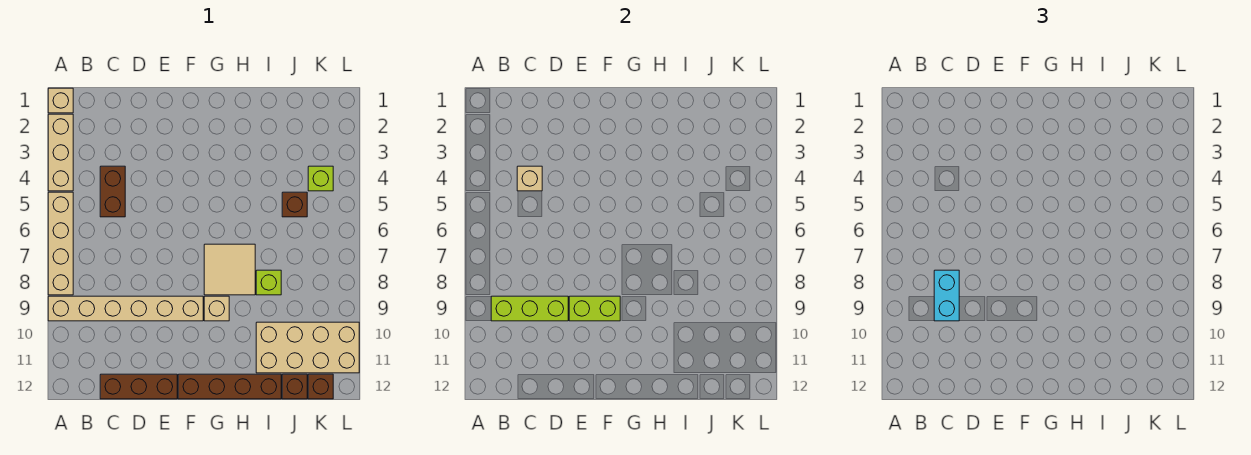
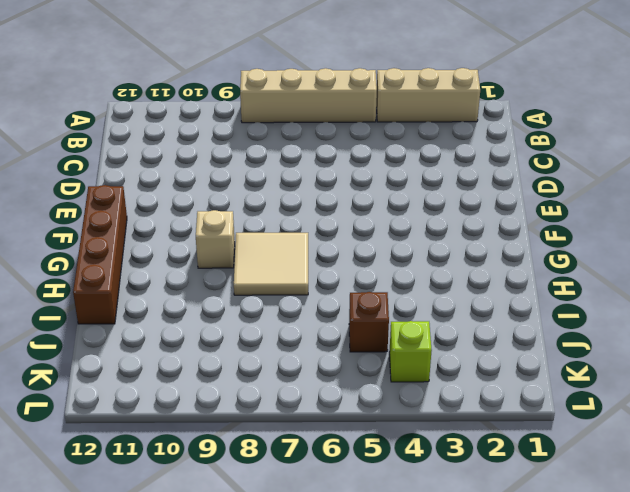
none -> tan 1x1 brick [48,88,73,113]
none -> tan 1x6 brick [48,296,203,321]
none -> brown 1x2 brick [100,166,125,217]

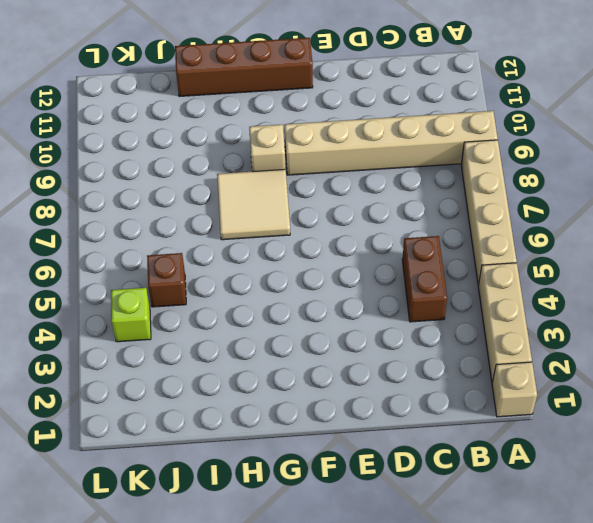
none -> brown 1x3 brick [100,374,177,399]
none -> lime 1x1 brick [256,270,281,295]
none -> tan 2x4 brick [256,322,359,373]

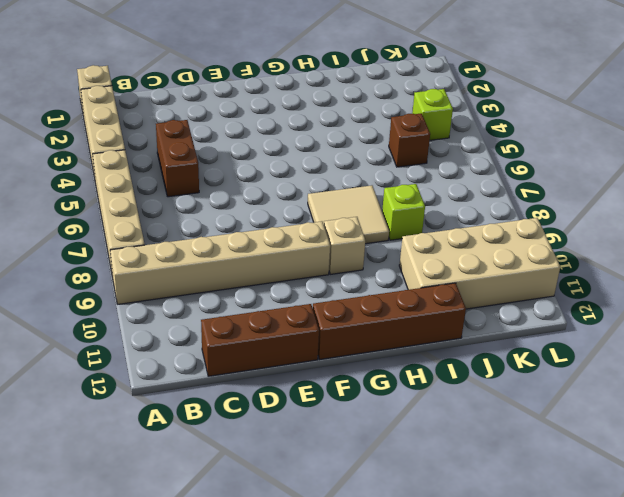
none -> brown 1x1 brick [282,374,307,399]
none -> brown 1x1 brick [308,374,333,399]
none -> lime 1x3 brick [491,296,568,321]

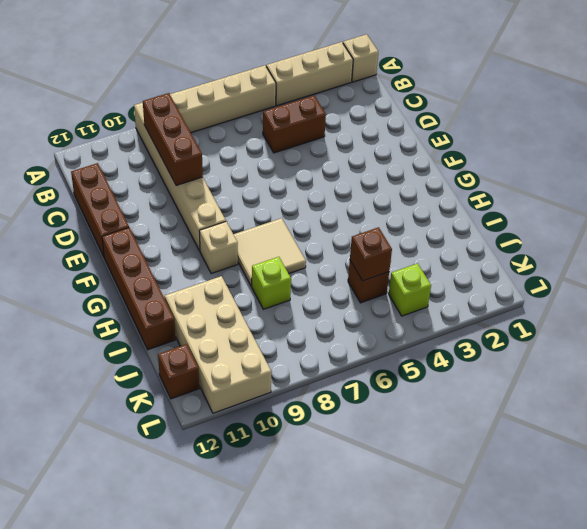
brown 1x3 brick [143,93,203,186] -> lime 1x3 brick [491,296,568,321]
brown 1x1 brick [350,227,392,281] -> brown 1x1 brick moved to [282,374,307,399]
none -> tan 1x1 brick [517,166,542,191]
none -> lime 1x2 brick [569,296,620,321]
none -> cyan 1x2 brick [934,270,959,321]

